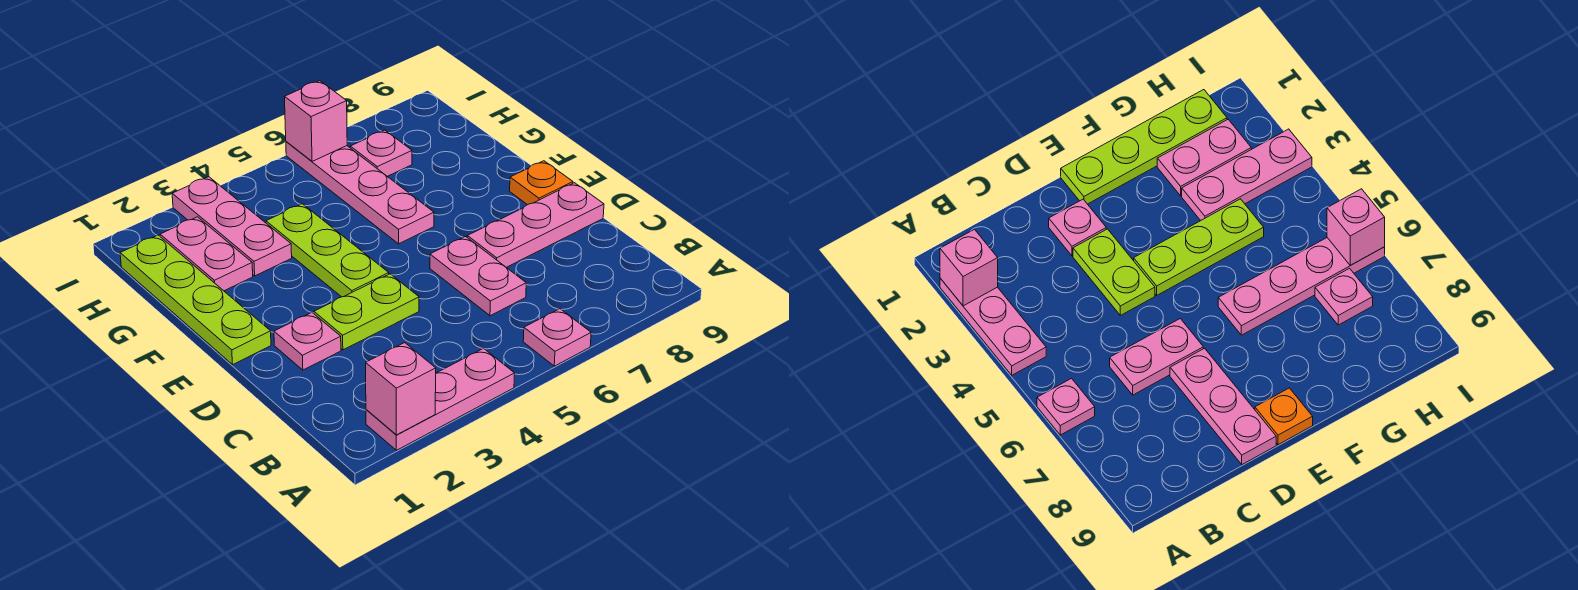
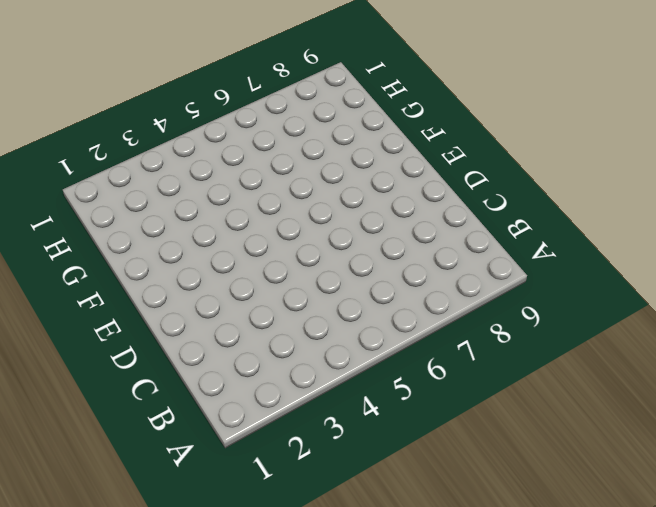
none -> pink 1x3 plate [366,348,515,450]
none -> pink 1x1 plate [523,309,591,366]
none -> pink 1x2 plate [430,237,526,316]

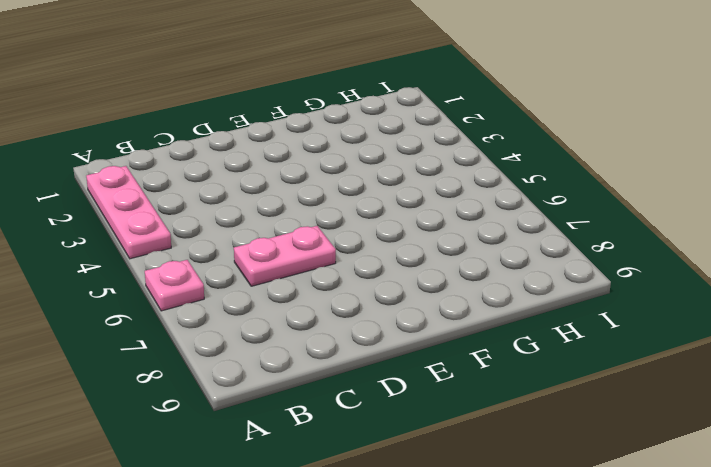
none -> pink 1x1 plate [274,313,341,370]
none -> lime 1x2 plate [314,274,419,350]
none -> pink 1x3 plate [467,183,604,267]

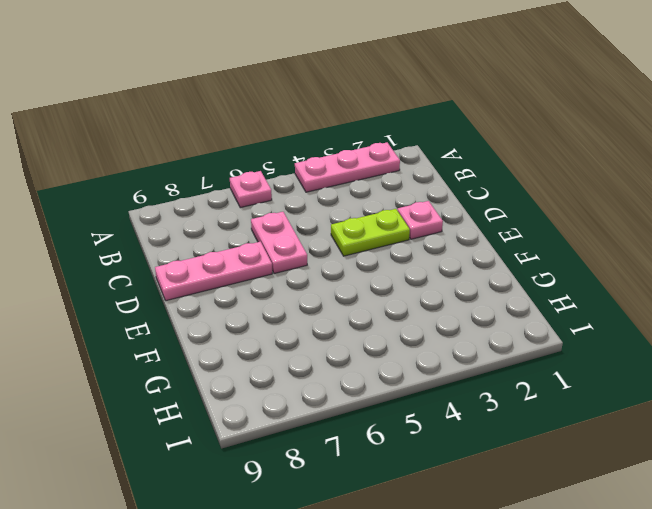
none -> lime 1x4 plate [120,235,271,365]
none -> lime 1x3 plate [266,204,389,297]
none -> orange 1x1 plate [510,161,573,205]

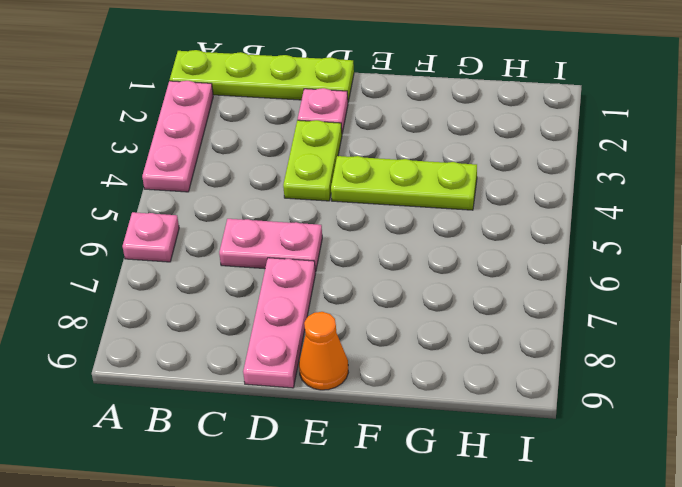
lime 1x4 plate [170,50,354,102] -> lime 1x4 plate moved to [120,235,271,365]
orange 1x1 cone [299,312,348,390] -> orange 1x1 plate [510,161,573,205]
none -> pink 1x4 plate [286,142,434,244]
none -> pink 1x2 plate [160,217,253,291]
none -> pink 1x3 plate [172,177,292,276]

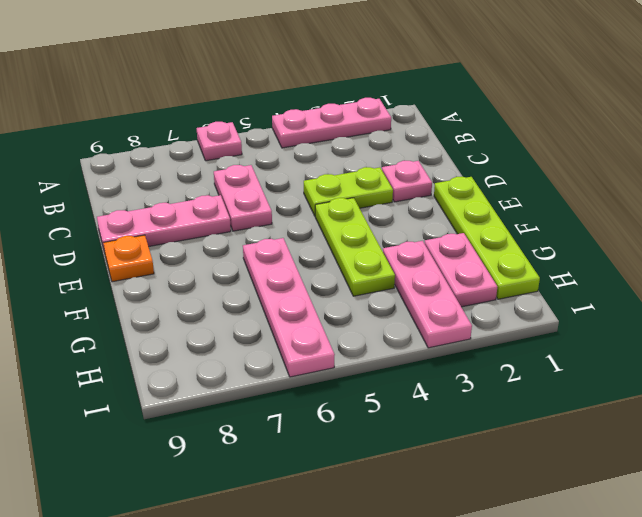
none -> pink 1x1 plate [350,130,412,176]
none -> pink 1x1 brick [366,343,436,435]
none -> pink 1x1 brick [285,81,347,161]

